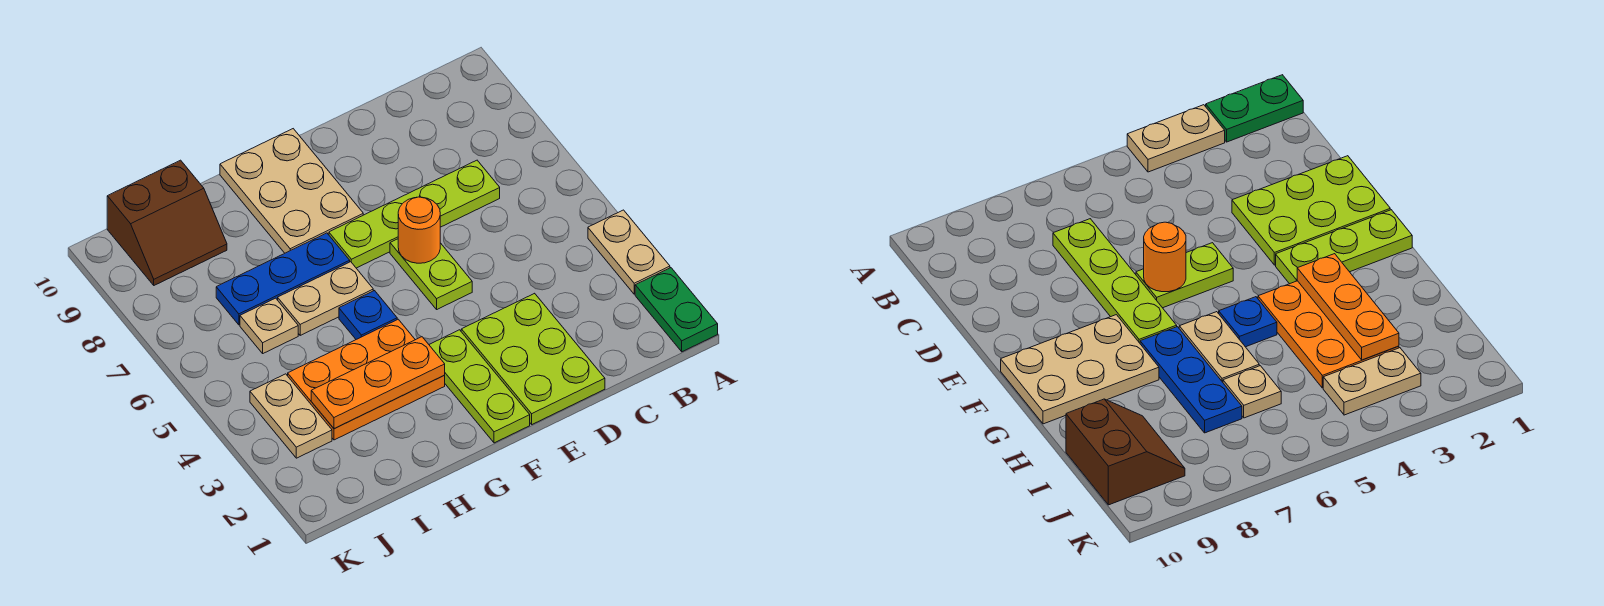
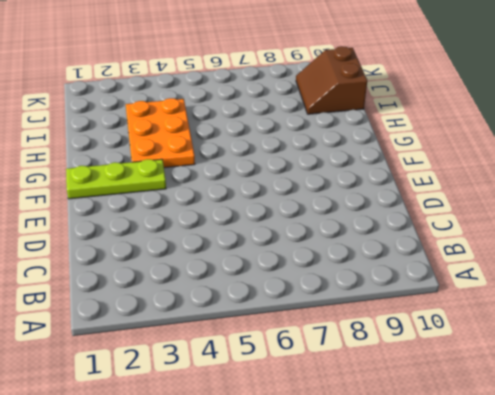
none -> green 1x2 plate [635,268,718,352]
none -> tan 1x2 plate [588,210,670,294]
none -> lime 1x4 plate [329,160,500,268]

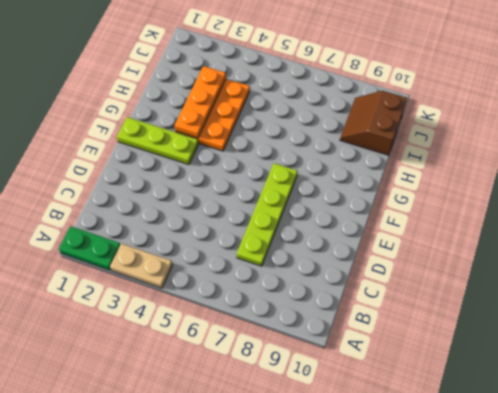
none -> lime 2x3 plate [461,293,605,424]
none -> lime 1x2 plate [390,239,472,309]
none -> tan 2x3 plate [220,129,363,253]

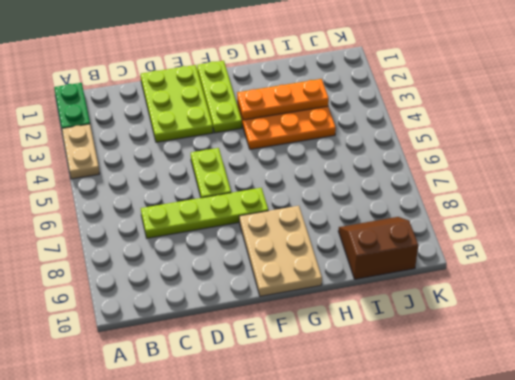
none -> blue 1x1 plate [339,291,397,339]
none -> tan 1x2 plate [278,262,373,335]
none -> blue 1x3 plate [216,233,350,325]

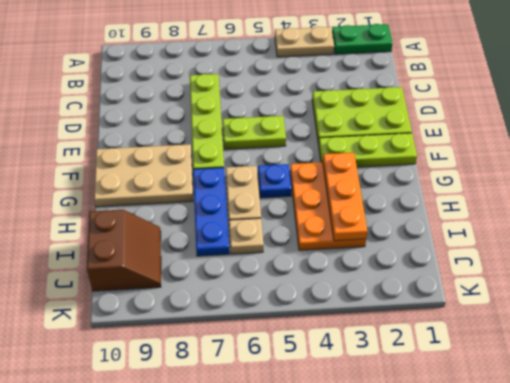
none -> tan 1x2 plate [250,374,332,458]
none -> orange 1x1 round brick [398,197,440,263]

